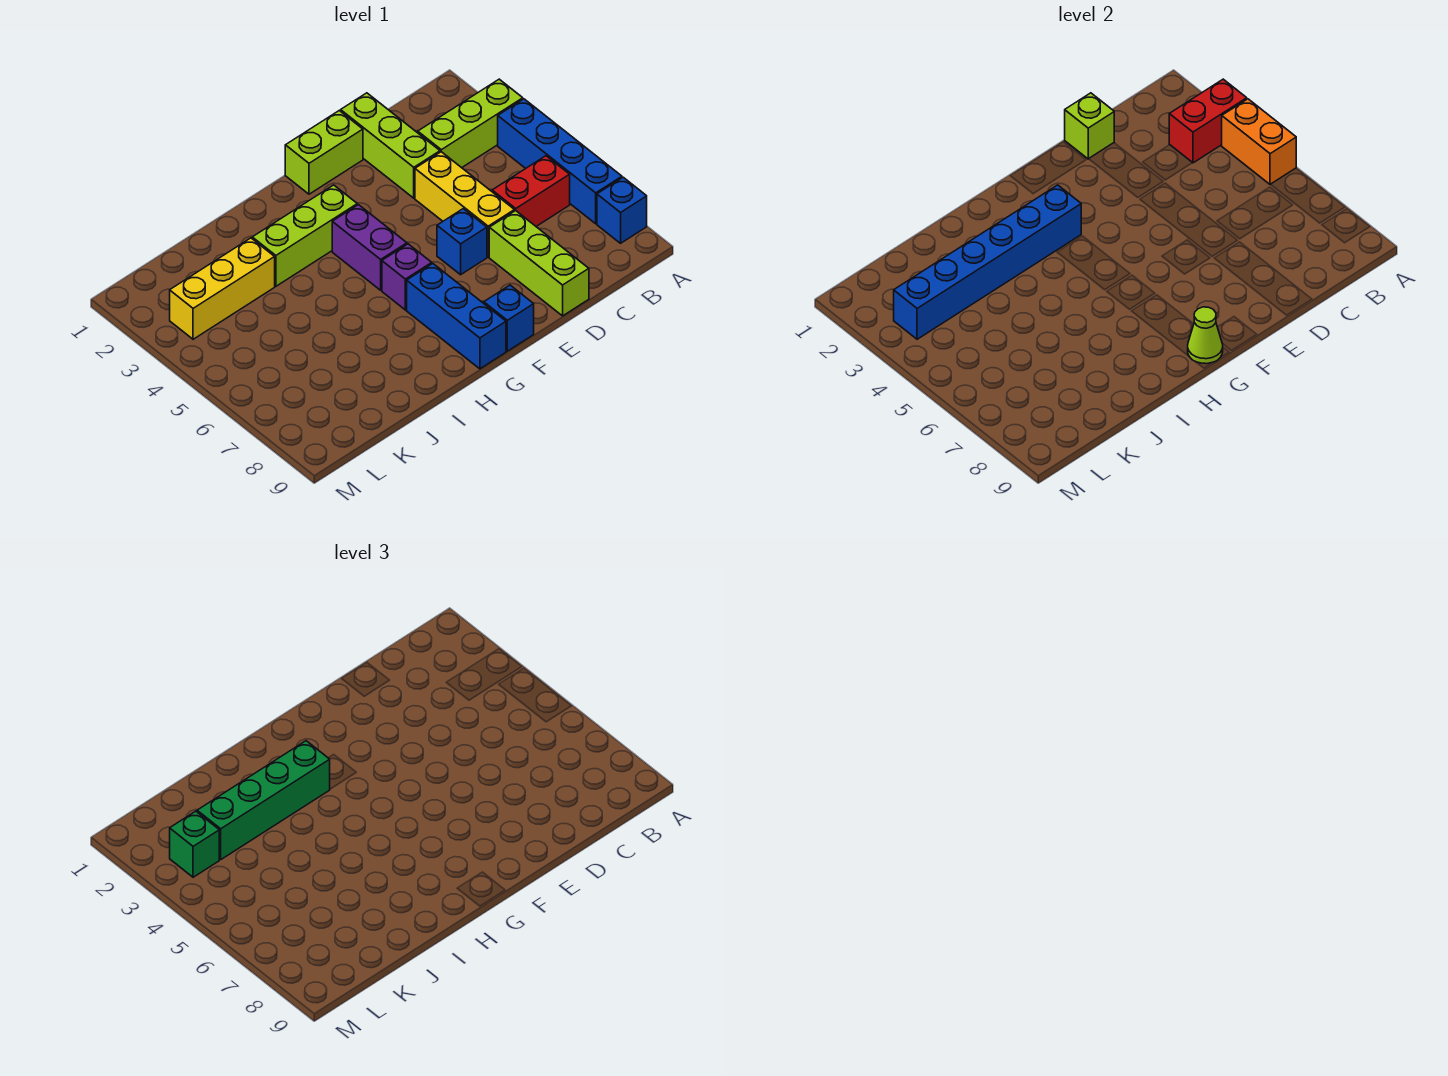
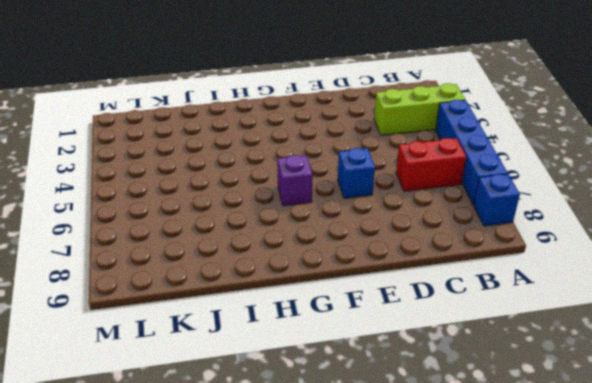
none -> lime 1x3 brick [341,93,440,198]
none -> yellow 1x3 brick [415,152,514,257]
none -> lime 1x3 brick [489,211,589,316]

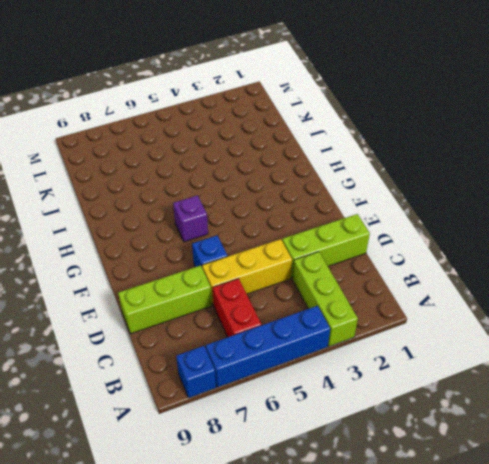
none -> lime 1x2 brick [285,111,363,194]
none -> blue 1x1 brick [484,285,534,351]
none -> lime 1x3 brick [252,185,357,286]

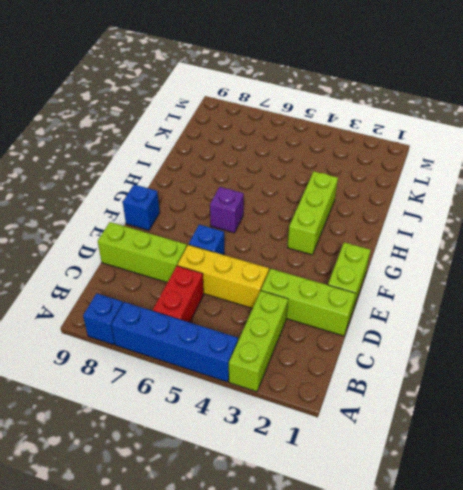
none -> purple 1x2 brick [332,205,407,290]
none -> blue 1x3 brick [407,264,506,369]
none -> yellow 1x3 brick [170,238,275,339]

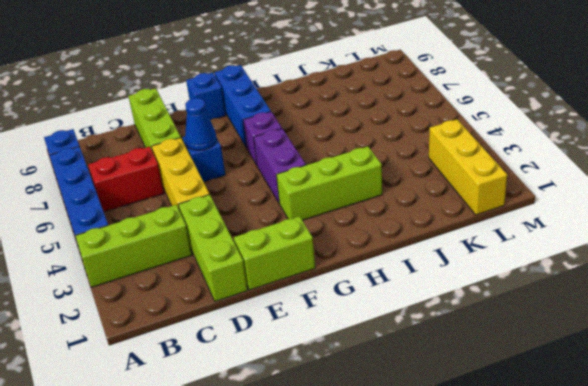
blue 1x1 cone [185,98,217,150] -> none
yellow 1x3 brick [429,119,507,215] -> yellow 1x3 brick turned to [170,238,275,339]
none -> red 1x2 brick [1169,79,1247,163]
none -> orange 1x2 brick [1222,99,1296,185]
none -> lime 1x1 brick [1065,93,1114,159]

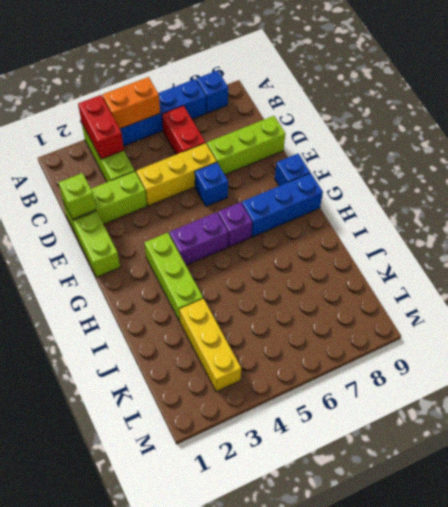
none -> blue 1x6 brick [894,185,1081,339]
none -> lime 1x1 cone [1188,307,1223,364]
none -> green 1x4 brick [197,741,330,860]

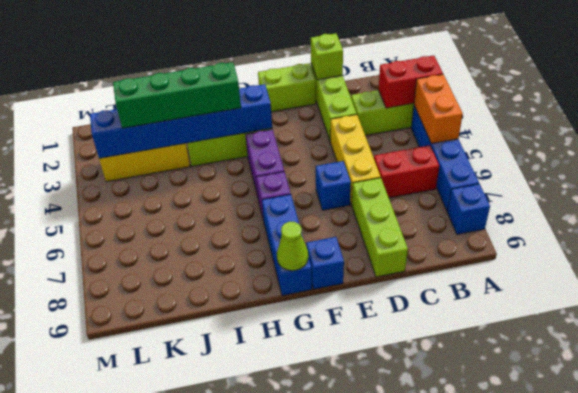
none -> green 1x1 brick [170,811,219,877]

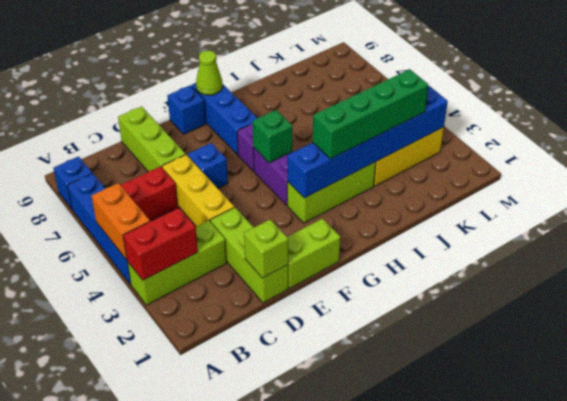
green 1x1 brick [253,110,293,163] -> green 1x1 brick moved to [170,811,219,877]

